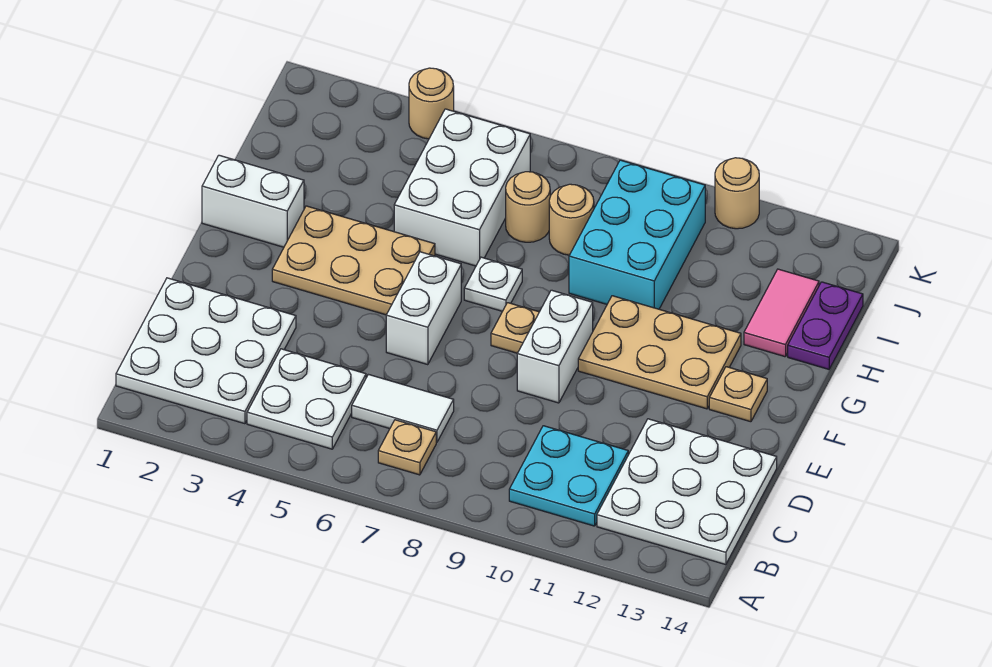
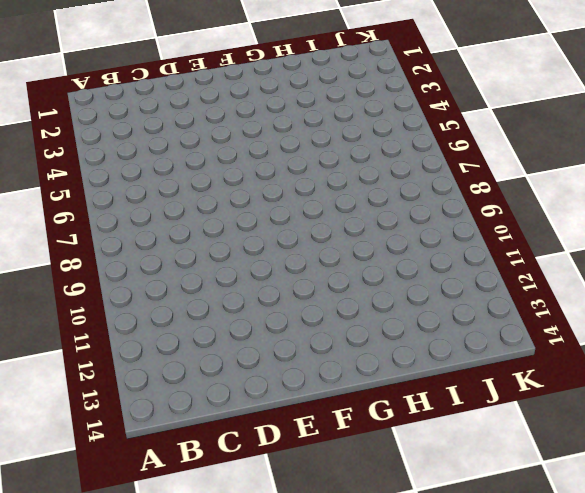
none -> white 3x3 plate [116,278,296,424]
none -> white 2x2 plate [247,349,366,449]
none -> tan 1x1 plate [378,420,436,475]

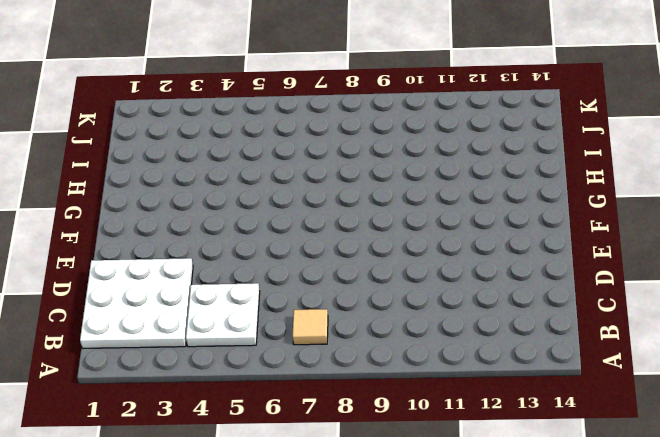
tan 1x1 tile [293,309,328,345] -> tan 1x1 plate [378,420,436,475]
none -> cyan 2x2 plate [509,426,628,526]
none -> white 3x3 plate [597,419,777,565]
none -> white 1x2 tile [352,374,454,442]

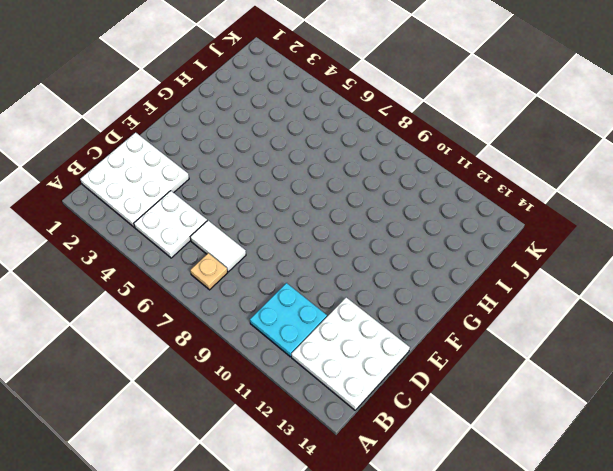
none -> white 1x2 brick [386,252,461,365]
none -> white 1x2 brick [517,290,593,403]
none -> tan 2x3 plate [272,206,435,315]

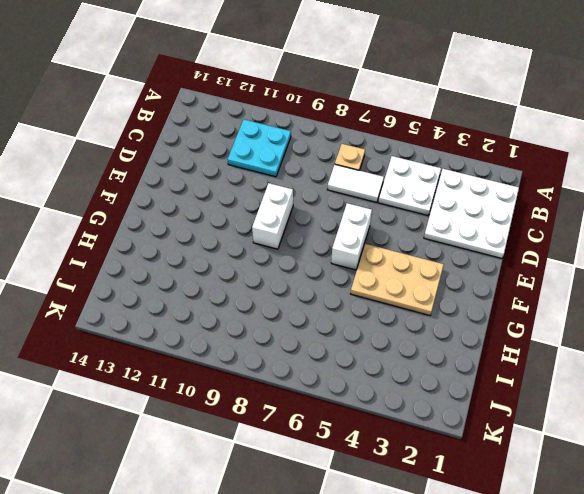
none -> white 3x3 plate [597,419,777,565]
none -> tan 1x1 plate [491,303,539,353]
none -> tan 2x3 plate [578,296,741,409]

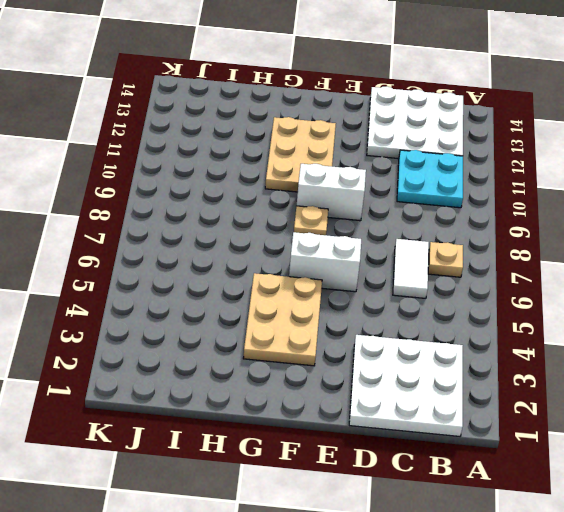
none -> white 2x2 plate [247,349,366,449]
none -> tan 1x1 plate [709,367,767,422]
none -> white 1x2 brick [202,155,304,247]

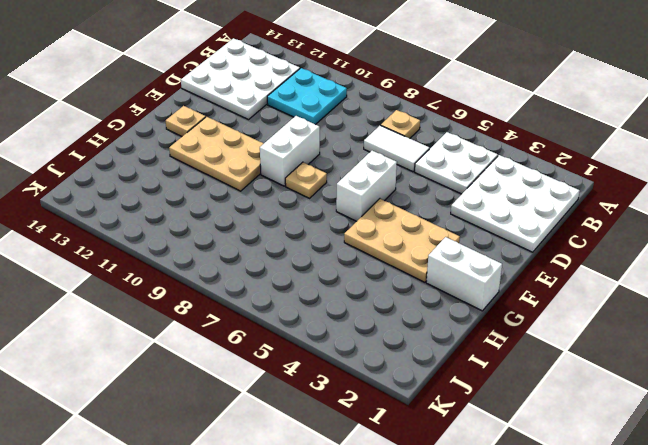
none -> white 1x1 plate [464,257,522,311]
none -> white 2x3 brick [394,109,530,266]
none -> cyan 2x3 brick [569,160,705,309]

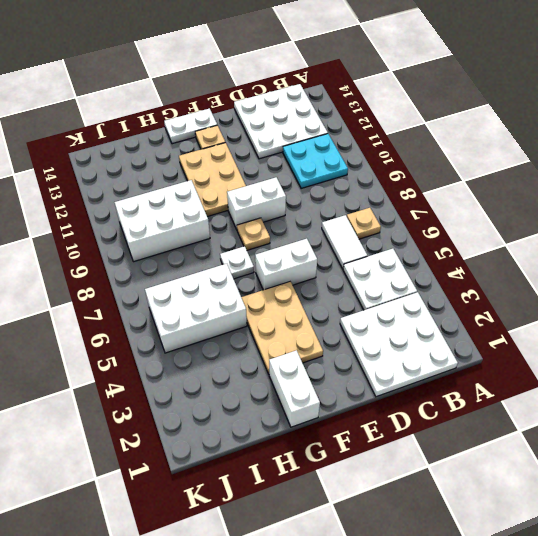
white 1x2 plate [164,108,217,144] -> none
white 2x3 brick [115,180,210,262] -> cyan 2x3 brick [569,160,705,309]
none -> pink 1x2 tile [744,269,819,357]
none -> purple 1x2 plate [788,282,863,369]
none -> tan 1x1 round brick [506,172,550,242]

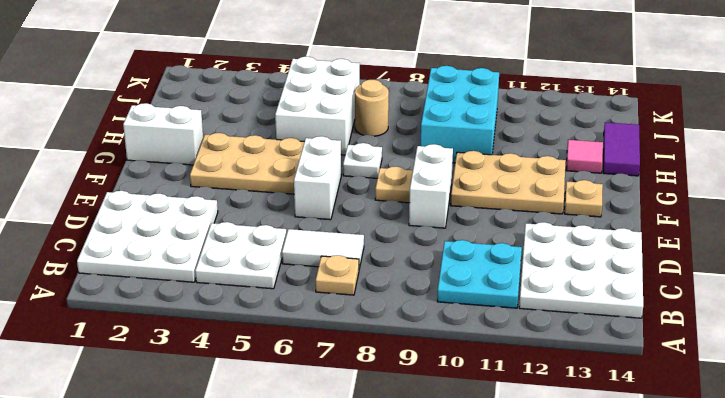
pink 1x1 tile [566,140,603,173] -> pink 1x2 tile [744,269,819,357]
purple 1x2 tile [603,122,640,176] -> purple 1x2 plate [788,282,863,369]
none -> tan 1x1 round brick [549,184,594,255]
none -> tan 1x1 round brick [409,68,454,139]
none -> tan 1x1 round brick [715,158,759,229]

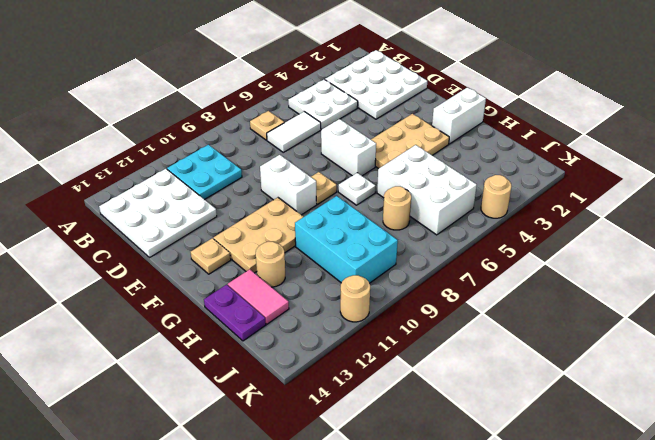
tan 1x1 round brick [256,242,285,287] -> tan 1x1 round brick moved to [549,184,594,255]

